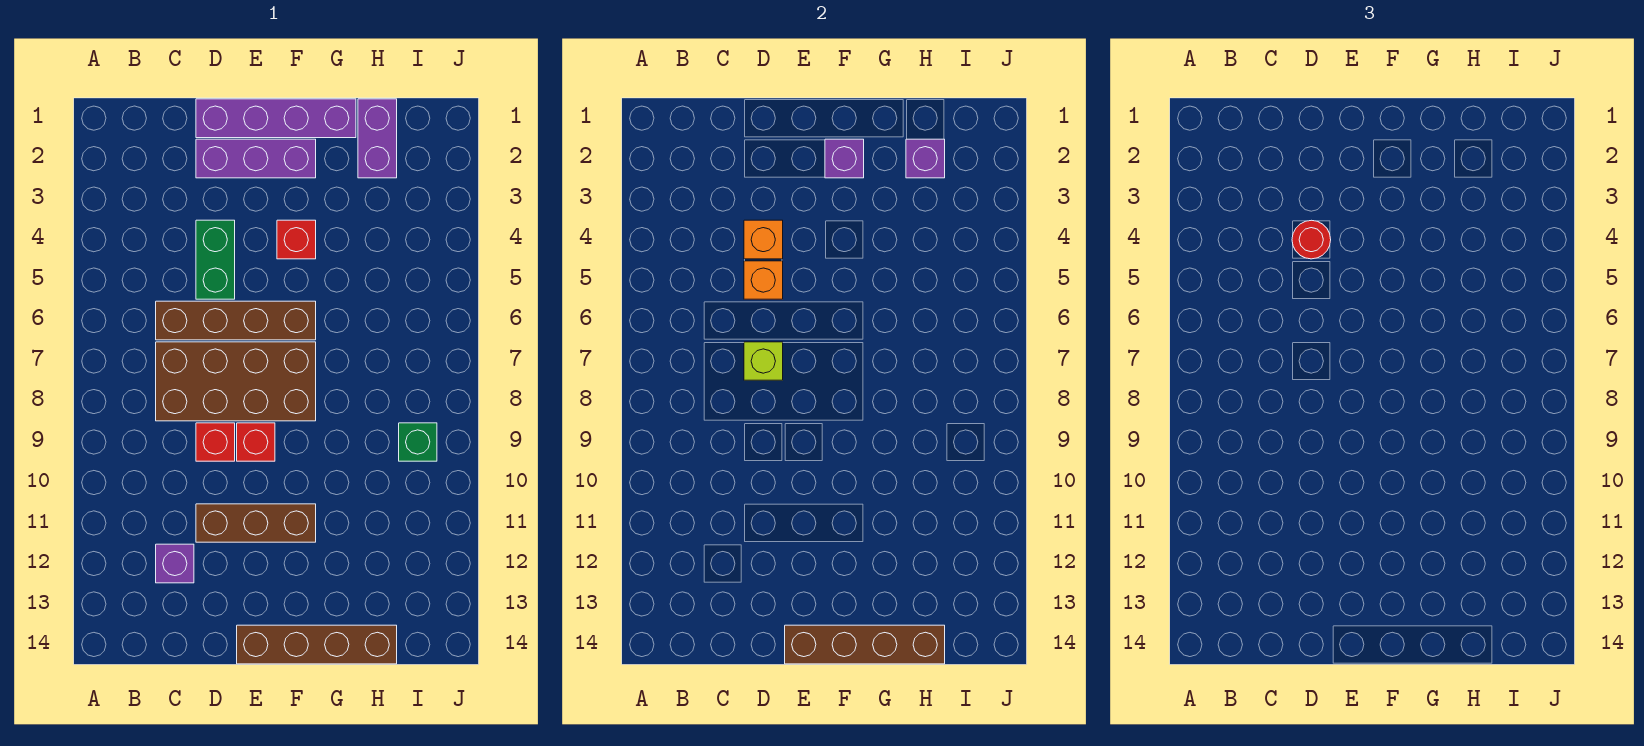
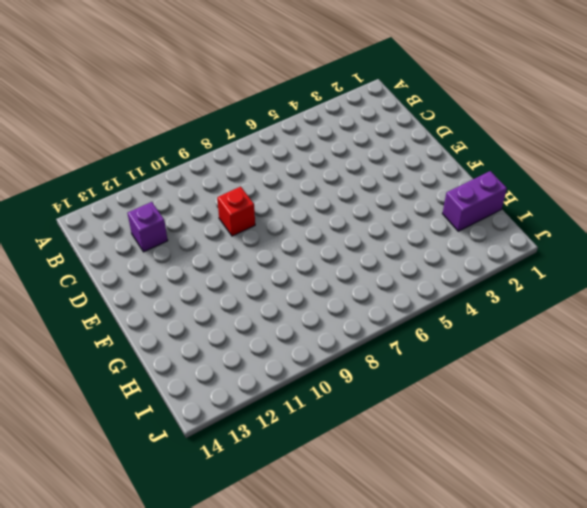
none -> brown 1x4 brick [156,301,316,340]
none -> brown 2x4 brick [156,342,316,421]
none -> purple 1x4 brick [196,99,356,138]

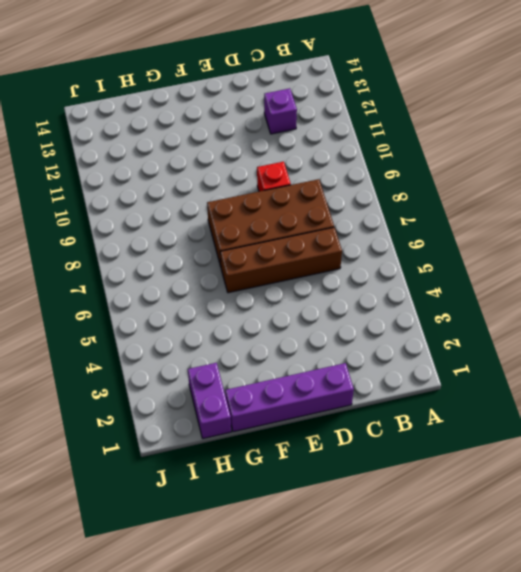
none -> purple 1x3 brick [196,139,316,178]
none -> green 1x2 brick [196,220,235,299]
none -> brown 1x3 brick [196,504,316,542]

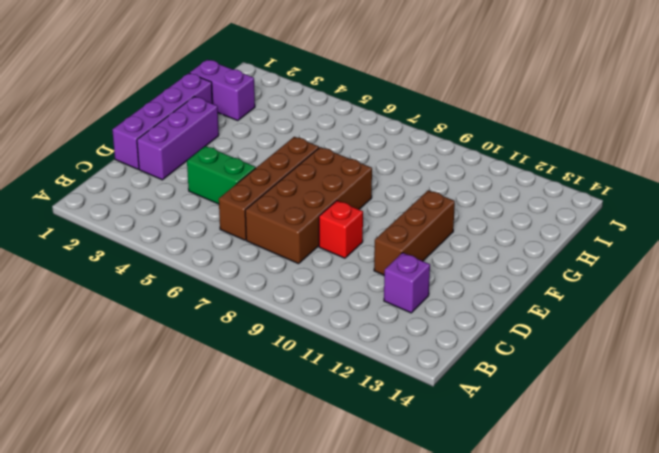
none -> red 1x1 brick [237,423,275,461]
none -> brown 1x4 brick [237,625,397,664]
none -> red 1x1 brick [277,220,316,259]

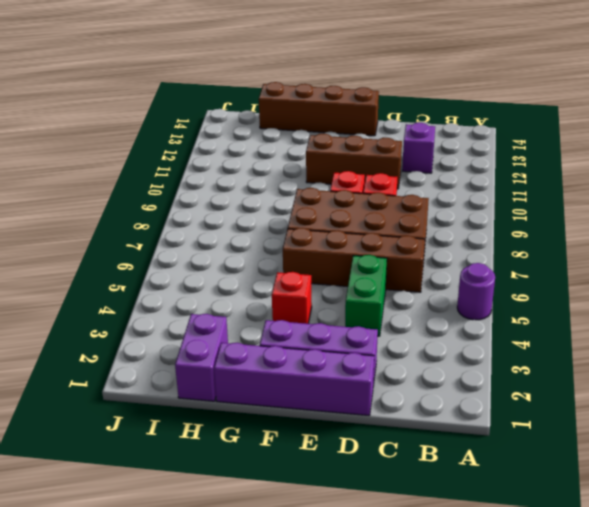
purple 1x1 round brick [457,263,495,320] -> none
none -> green 1x1 brick [399,423,437,461]
none -> orange 1x1 brick [744,220,783,259]
none -> orange 1x1 brick [744,261,783,299]

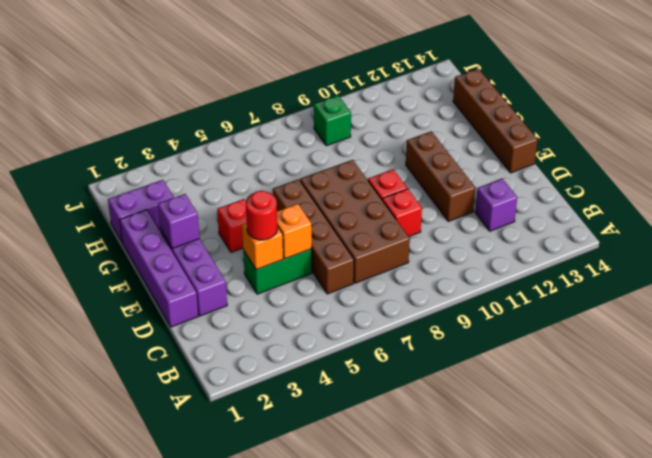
none -> lime 1x1 brick [744,342,783,380]
none -> brown 1x4 brick [785,625,945,664]
none -> purple 1x1 brick [906,139,945,178]

